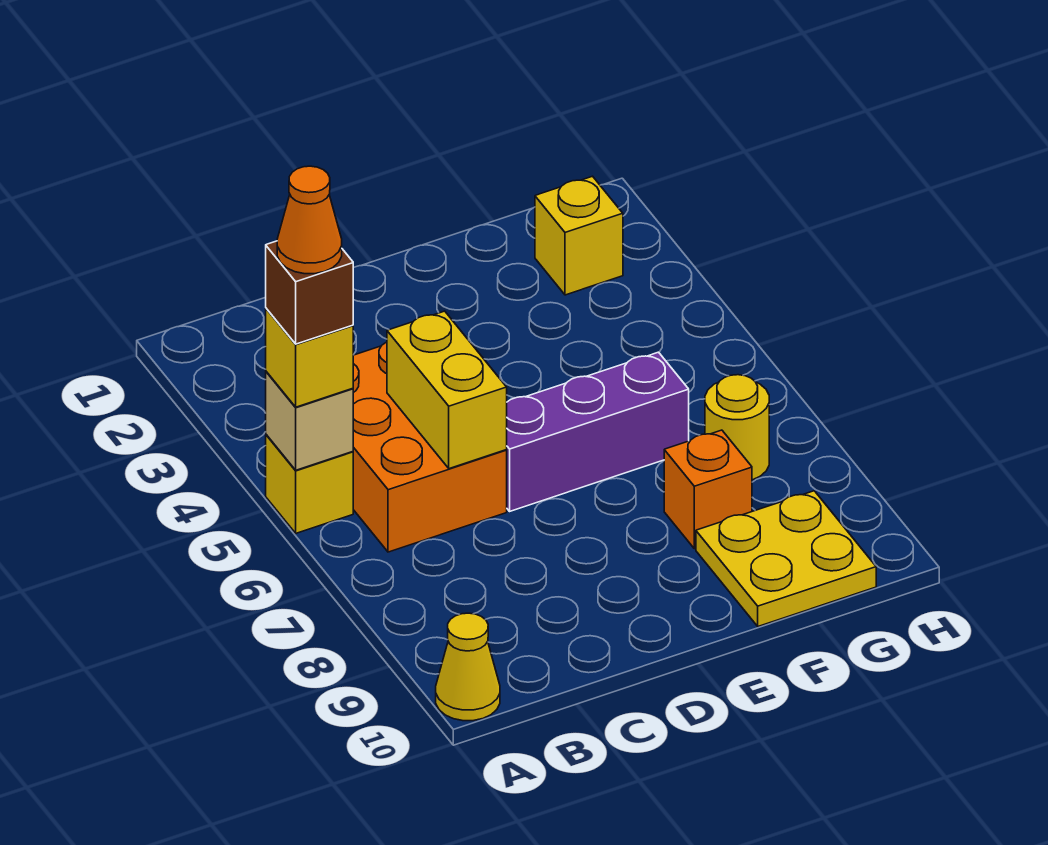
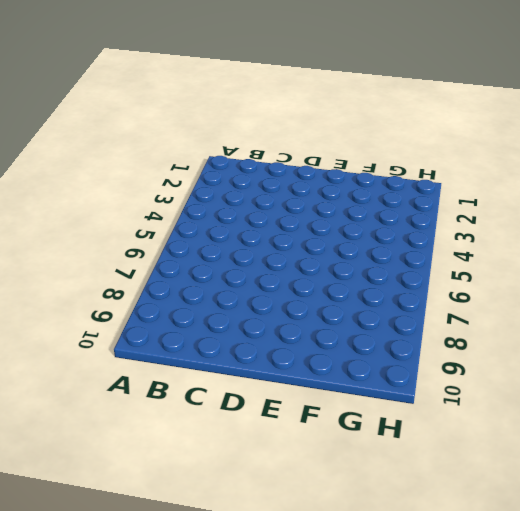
none -> yellow 1x1 brick [266,435,353,533]
none -> yellow 1x1 cone [436,613,500,721]
none -> orange 2x3 brick [353,342,507,552]

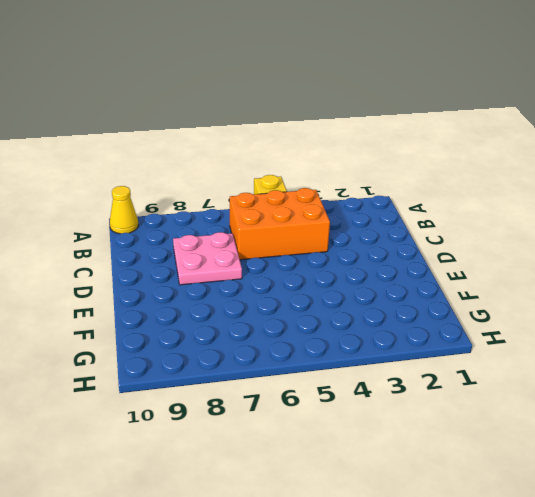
pink 2x2 plate [173,232,242,285] -> none
none -> purple 1x3 brick [507,352,689,511]
none -> orange 1x1 brick [664,430,752,549]
none -> yellow 2x2 plate [696,491,876,626]

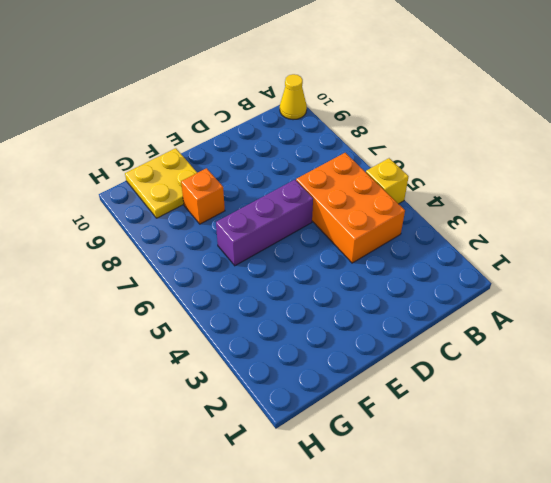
none -> yellow 1x1 brick [535,176,623,295]
none -> yellow 1x1 round brick [705,375,769,480]
none -> tan 1x1 brick [266,372,353,470]

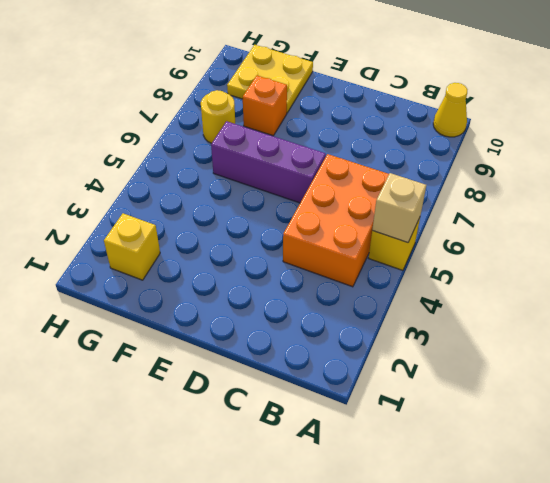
none -> yellow 1x2 brick [387,311,507,469]
none -> yellow 1x1 brick [266,308,353,407]
none -> brown 1x1 brick [266,241,353,344]

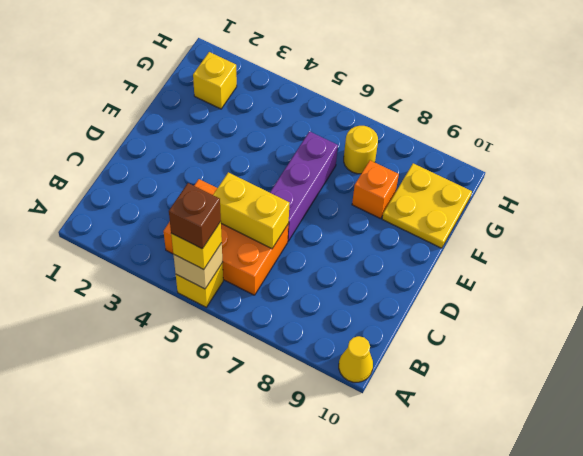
none -> orange 1x1 cone [277,166,342,274]

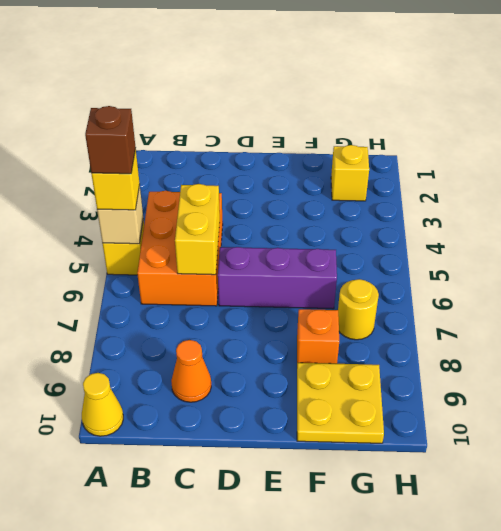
orange 1x1 cone [171,340,211,402] -> orange 1x1 cone moved to [277,166,342,274]

